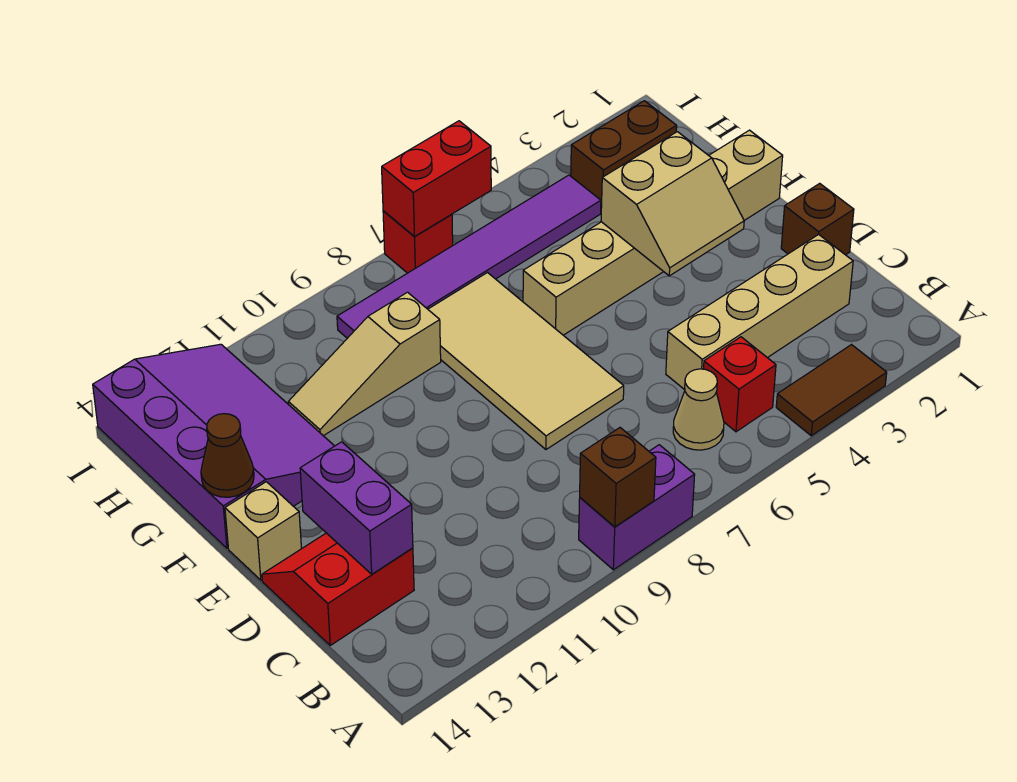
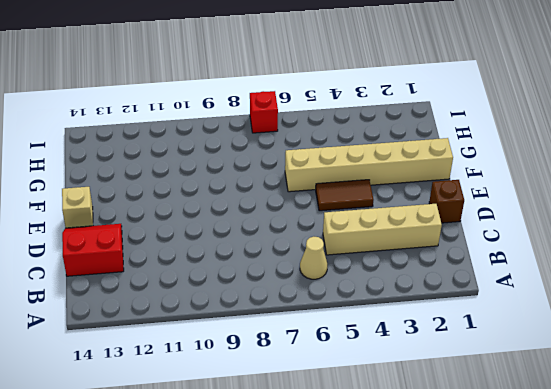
brown 1x2 tile [316,180,373,211] -> brown 1x2 tile moved to [776,345,887,436]
none -> purple 1x2 brick [579,445,695,570]
none -> red 1x1 brick [704,337,776,432]
none -> tan 2x4 tile [428,273,624,449]

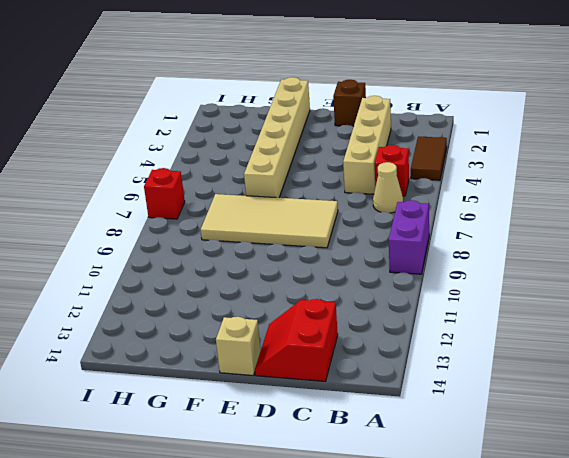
none -> purple 3x4 slope [93,344,334,548]
none -> tan 1x3 slope [288,292,441,436]
none -> brown 1x2 brick [571,101,677,208]

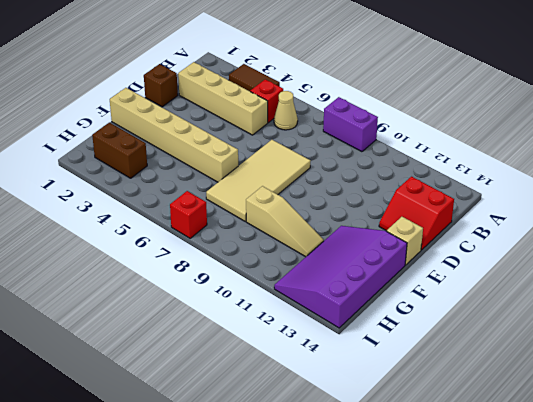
none -> purple 1x6 tile [337,175,601,338]
none -> brown 1x1 brick [580,428,656,527]
none -> purple 1x2 brick [300,442,413,574]

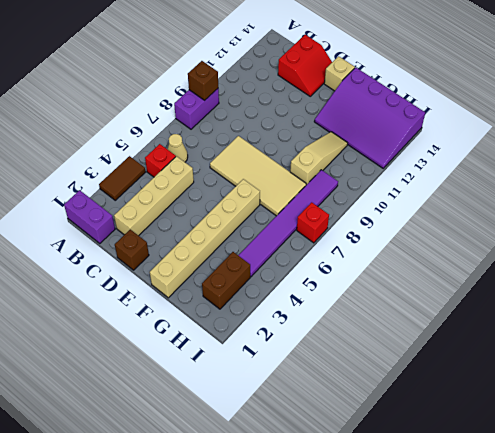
purple 1x2 brick [64,190,115,244] -> purple 1x2 brick moved to [300,442,413,574]
none -> tan 2x2 slope [601,132,744,276]
none -> brown 1x1 cone [201,414,254,497]
none -> red 1x2 brick [382,121,491,236]

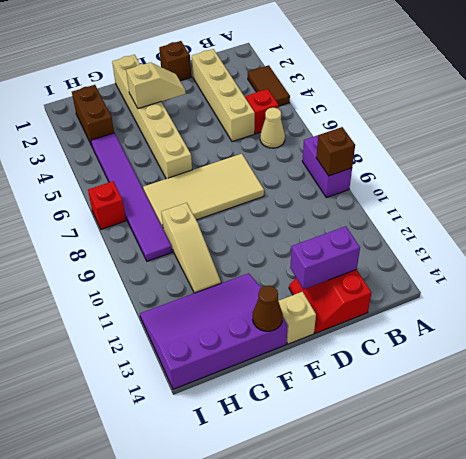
tan 1x2 slope [126,62,186,109] -> tan 2x2 slope [601,132,744,276]
none -> red 1x2 brick [382,121,491,236]

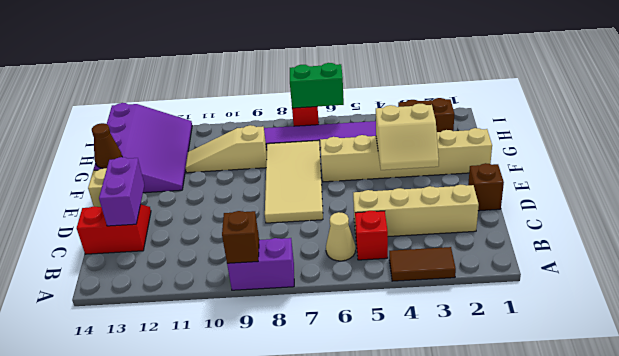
green 1x2 brick [290,63,344,108] -> red 1x2 brick [382,121,491,236]

